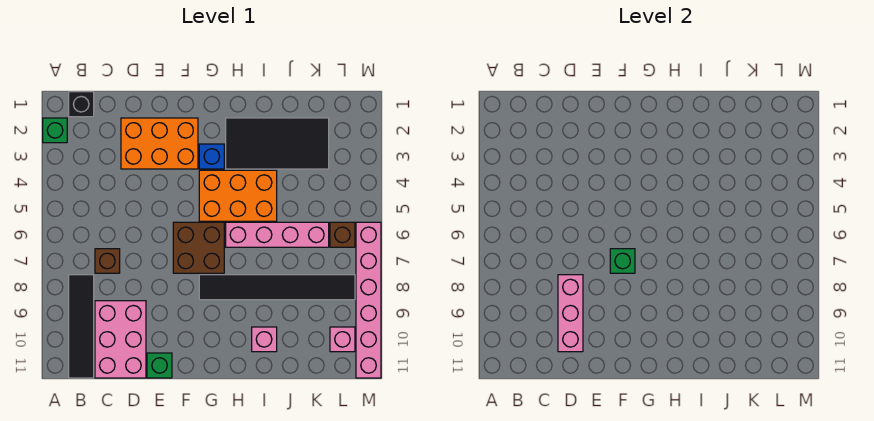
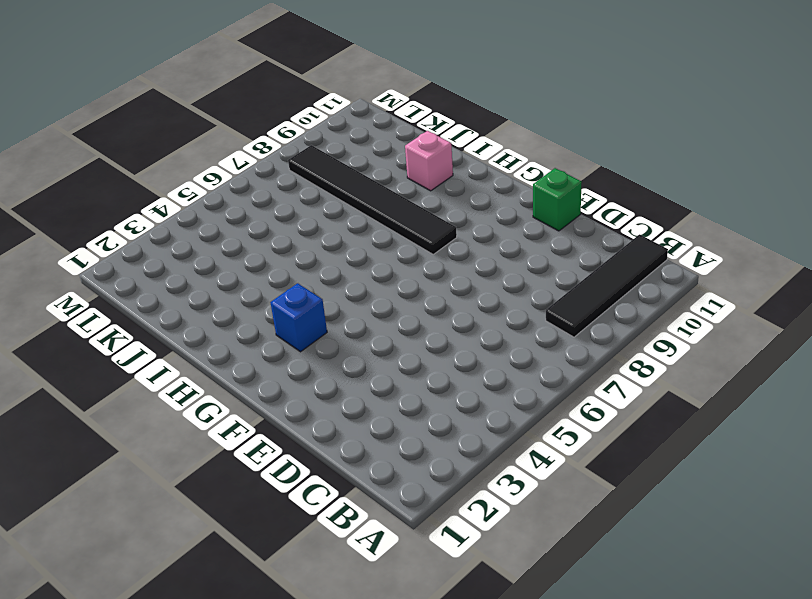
none -> green 1x1 brick [43,118,67,143]
none -> black 1x1 brick [69,92,94,117]
none -> brown 1x1 brick [95,249,120,273]

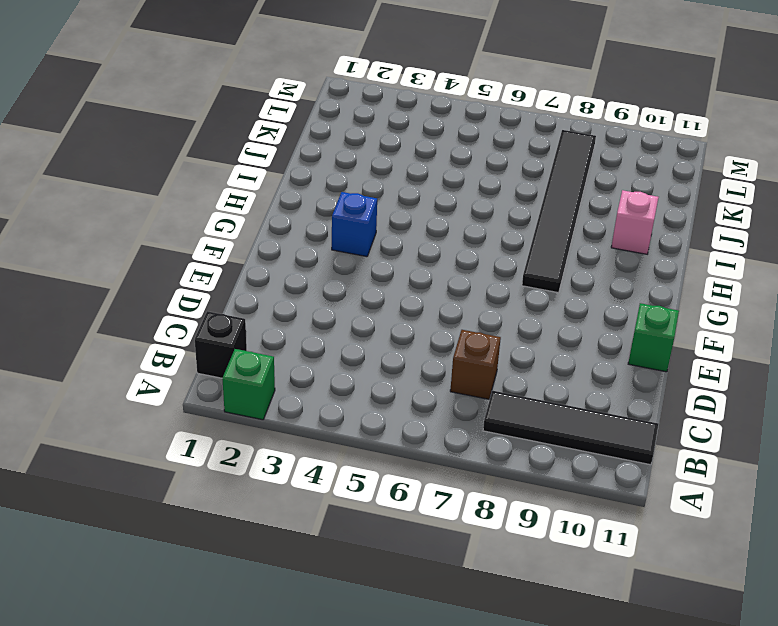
none -> pink 2x3 brick [95,301,146,378]
none -> orange 2x3 brick [121,118,198,169]
none -> brown 2x2 brick [173,222,224,273]

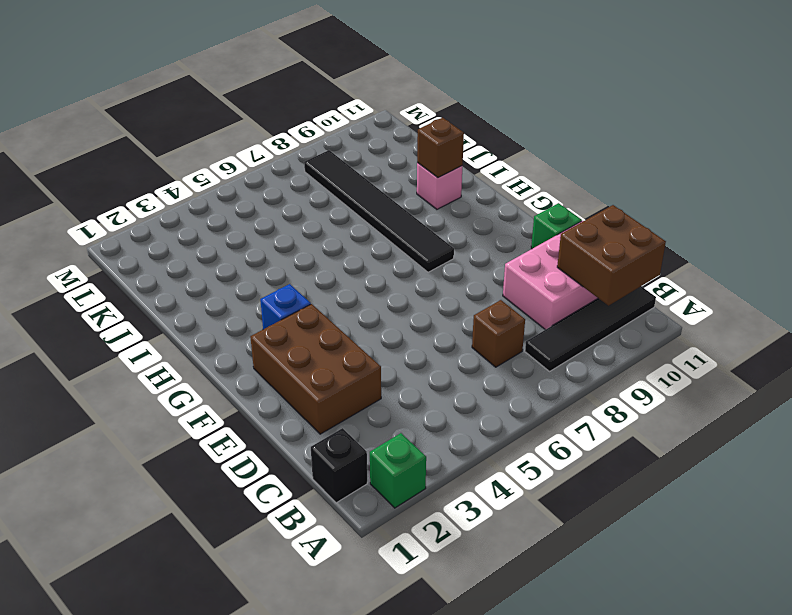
brown 2x2 brick [557,205,666,306] -> brown 2x2 brick moved to [173,222,224,273]
brown 2x3 brick [251,304,381,434] -> orange 2x3 brick [121,118,198,169]
brown 1x1 brick [417,118,464,178] -> brown 1x1 brick moved to [330,222,355,247]
none -> orange 2x3 brick [199,170,277,221]
none -> black 2x4 tile [226,118,329,169]
none -> pink 1x4 brick [226,222,329,247]

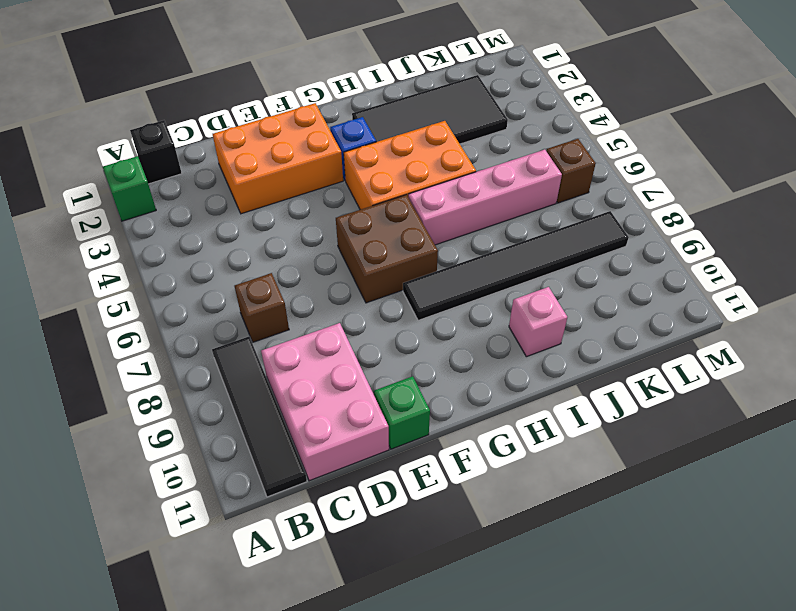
none -> pink 1x1 brick [330,327,355,352]
none -> pink 1x6 brick [356,222,381,378]
none -> pink 1x3 brick [558,275,583,352]

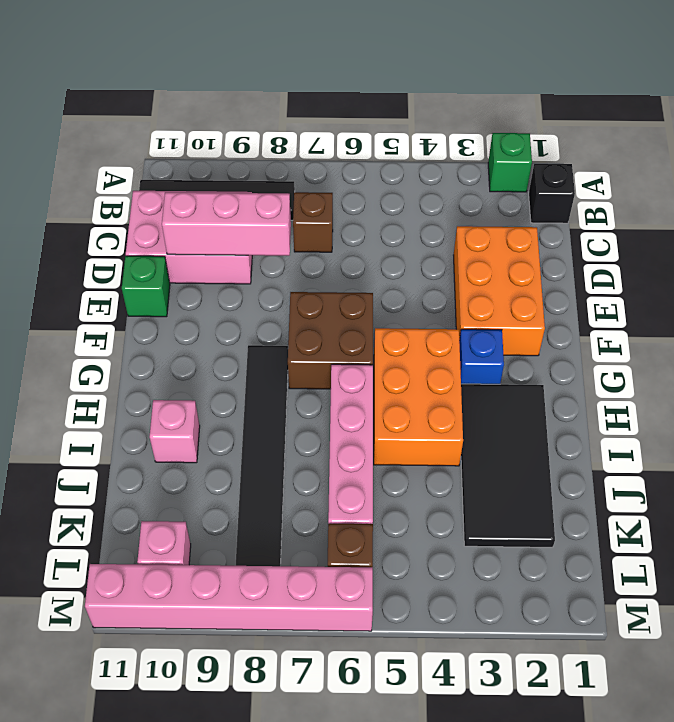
none -> green 1x1 brick [610,249,635,273]

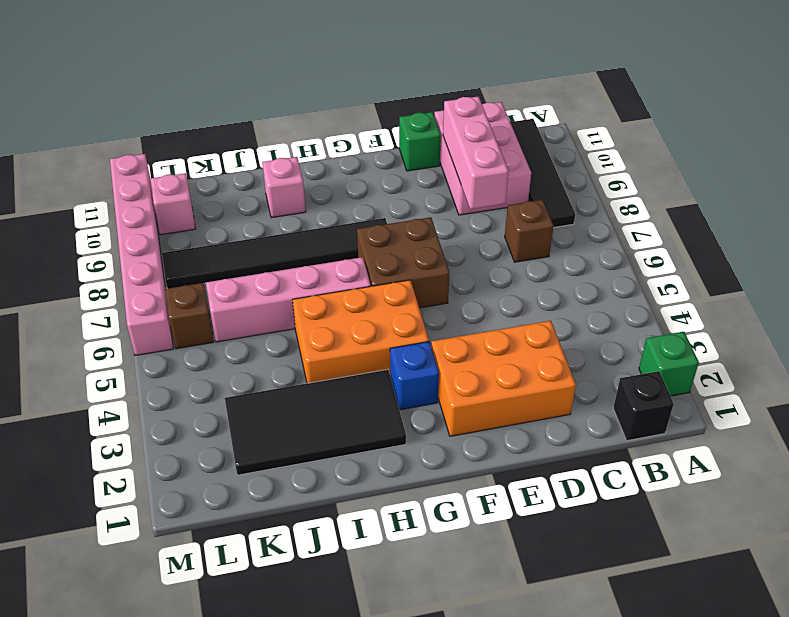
none -> green 1x1 brick [610,249,635,273]

